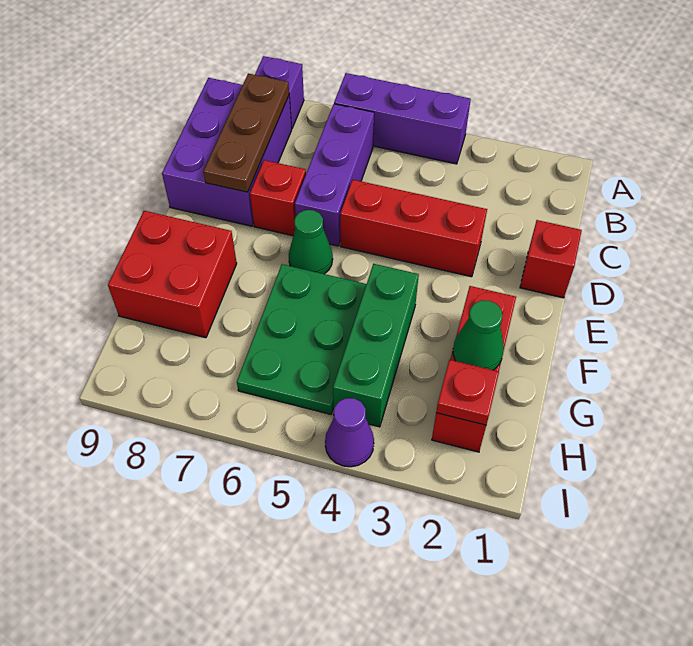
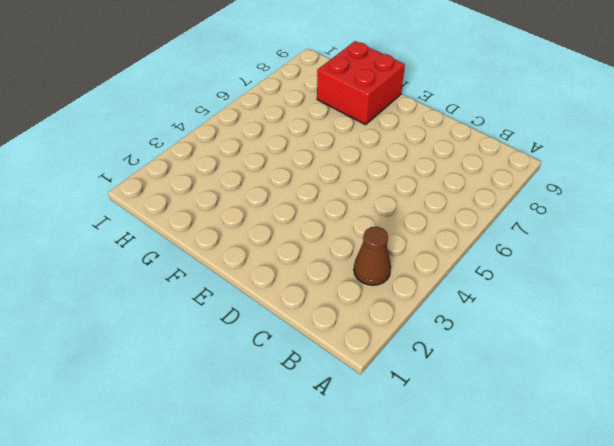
brown 1x1 cone [354,227,391,285] -> none
none -> purple 1x3 brick [334,73,471,164]
none -> purple 1x1 brick [255,56,304,128]
none -> purple 1x3 brick [295,104,374,246]

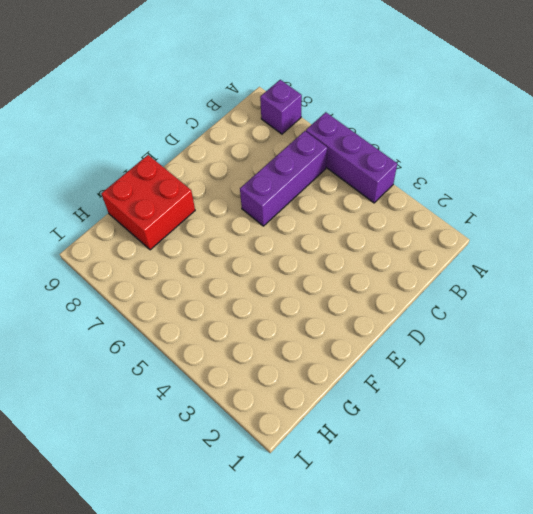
none -> purple 2x3 brick [162,78,292,226]
none -> red 1x1 brick [520,220,582,298]
none -> red 1x3 brick [340,180,487,277]

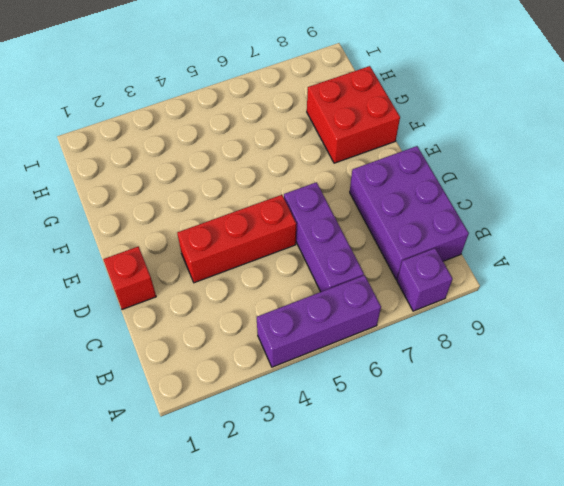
none -> red 1x1 brick [250,160,306,236]
none -> green 1x1 cone [289,210,333,274]
none -> red 1x3 brick [432,286,516,452]

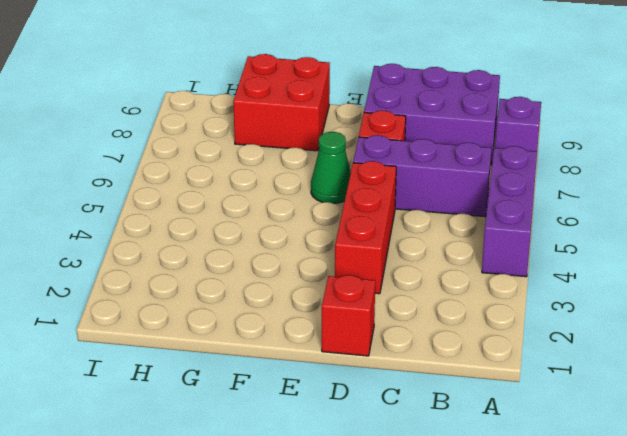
none -> red 1x3 brick [432,286,516,452]
none -> green 1x3 brick [333,264,419,427]
none -> green 2x3 plate [237,264,366,414]

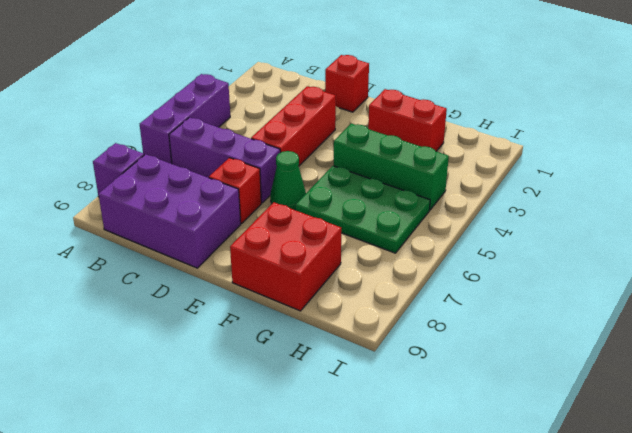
red 1x2 brick [368,89,447,151] -> red 1x3 brick [432,286,516,452]
none -> purple 1x1 cone [325,398,374,467]
none -> brown 1x3 plate [203,74,289,192]
none -> green 1x1 cone [453,300,504,370]

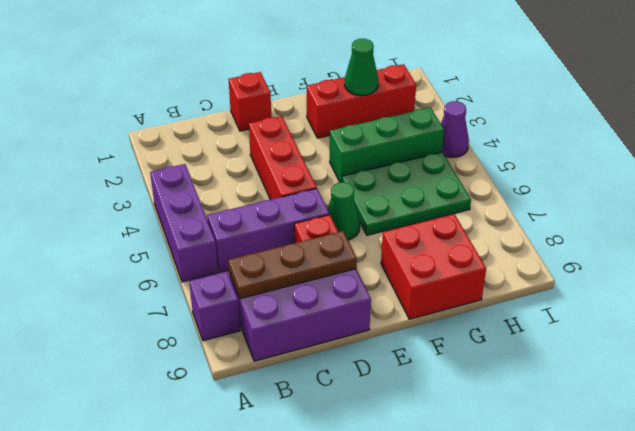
none -> red 1x1 plate [436,360,499,425]

